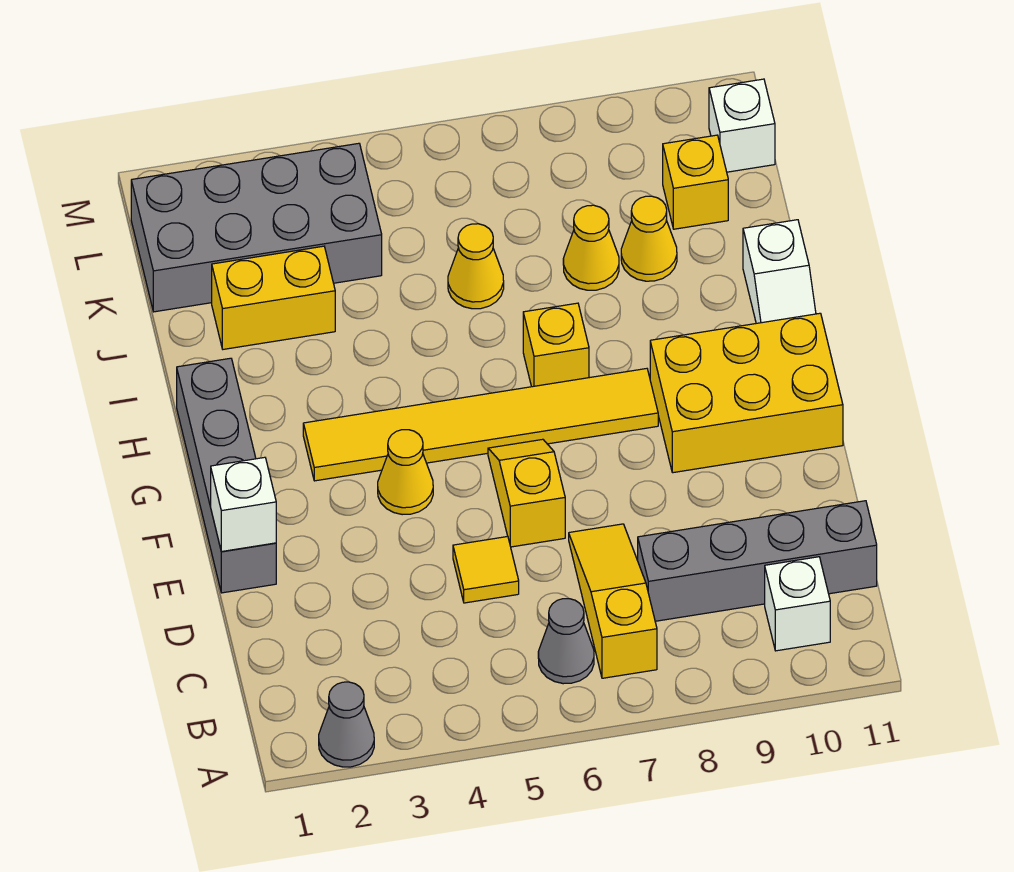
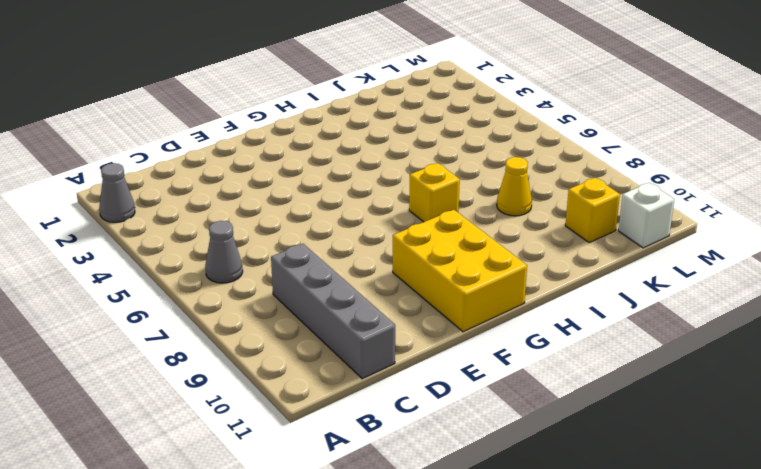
none -> yellow 1x3 slope [569,524,657,678]
none -> white 1x1 brick [765,557,830,651]
none -> yellow 1x1 tile [453,537,519,603]

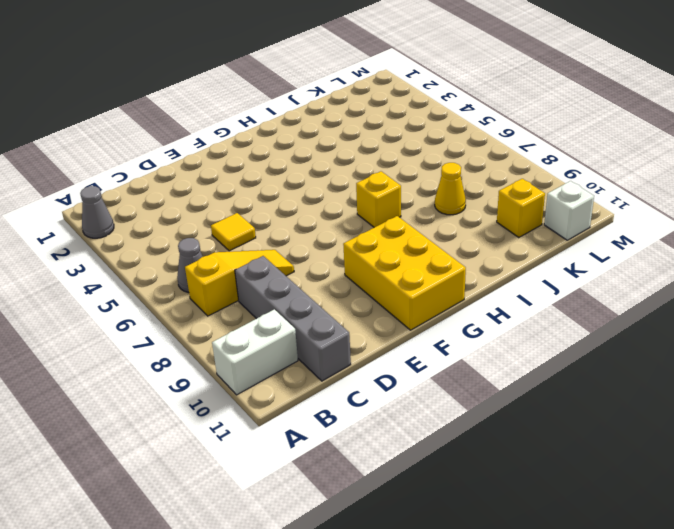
white 1x2 brick [212,309,298,395] -> white 1x1 brick [765,557,830,651]
none -> grey 1x4 brick [177,358,276,593]
none -> yellow 1x2 slope [488,439,565,547]
none -> yellow 1x1 cone [378,430,433,515]

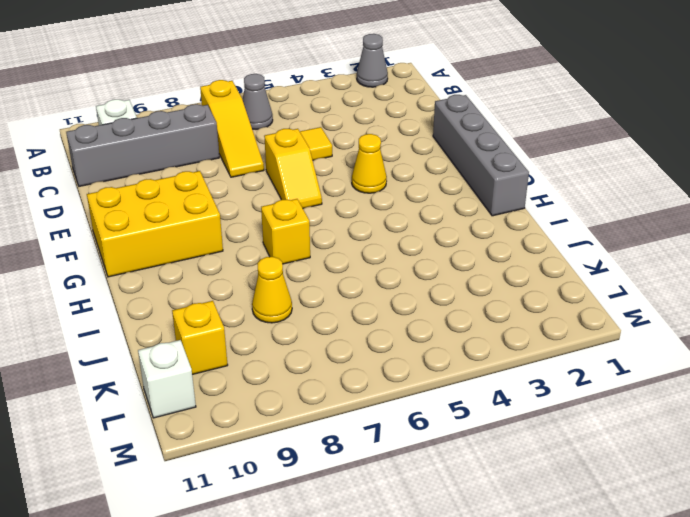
none -> yellow 1x6 tile [303,369,658,481]
none -> white 1x2 slope [743,220,816,323]
none -> yellow 1x2 brick [212,246,335,349]

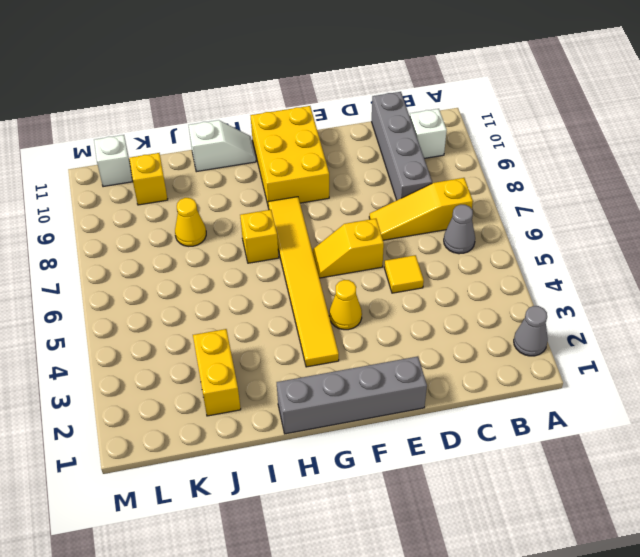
none -> yellow 1x1 cone [448,224,504,309]
none -> yellow 1x1 cone [621,196,677,281]
none -> grey 2x4 brick [131,143,382,312]

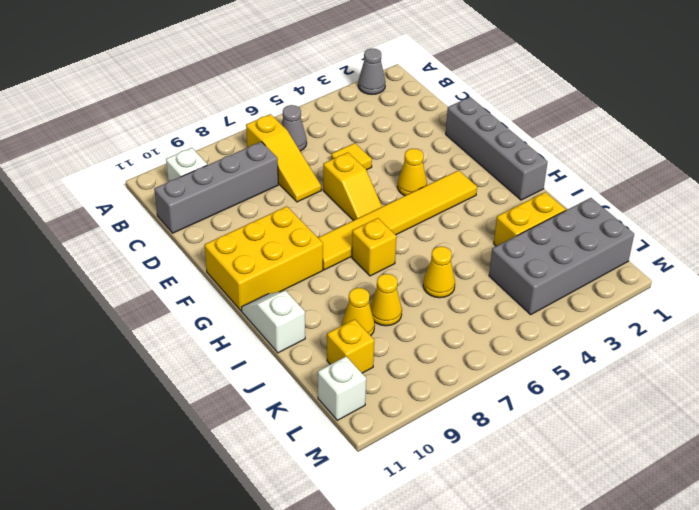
none -> white 1x1 brick [211,457,276,552]

